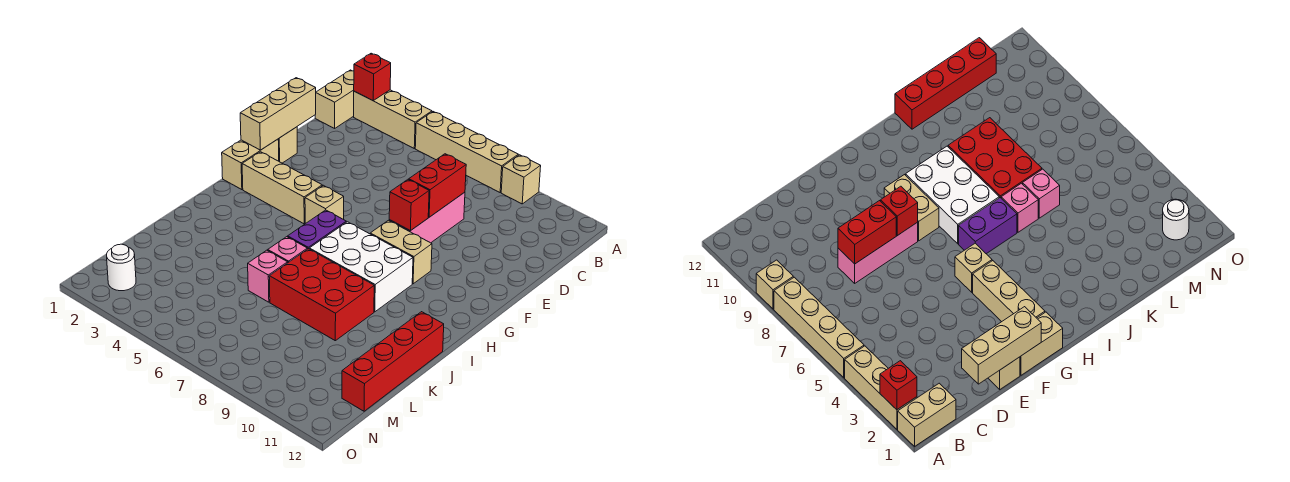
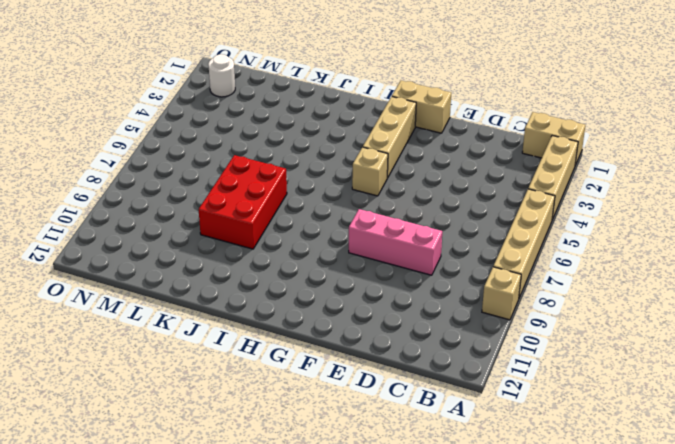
none -> tan 1x1 brick [278,127,297,163]
none -> tan 1x2 brick [370,220,432,284]
none -> purple 1x2 brick [288,210,346,249]

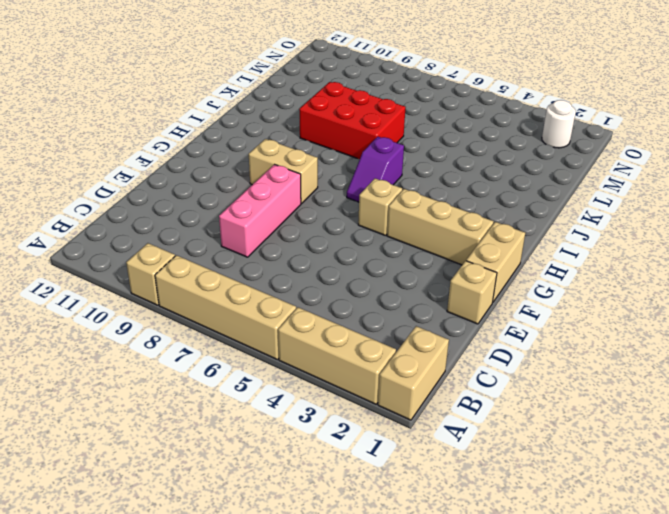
purple 1x2 slope [347,137,404,202] -> purple 1x2 brick [288,210,346,249]
none -> white 2x3 brick [309,222,413,312]
none -> pink 1x1 brick [268,237,307,263]
none -> red 1x4 brick [342,312,444,411]

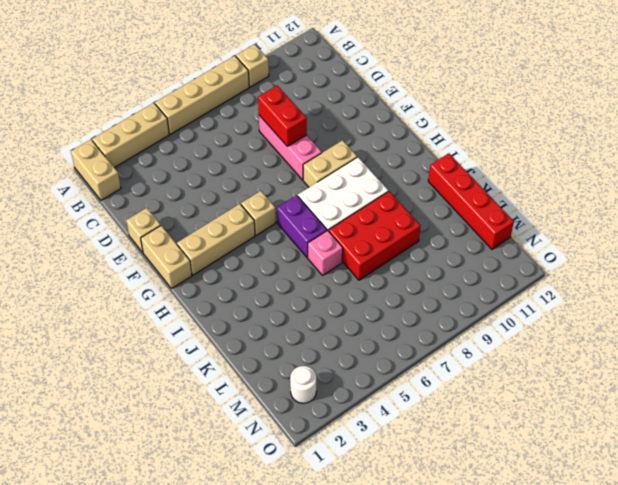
none -> pink 1x1 brick [248,250,288,302]
none -> red 1x1 brick [354,53,391,101]
none -> tan 1x3 brick [240,78,316,150]

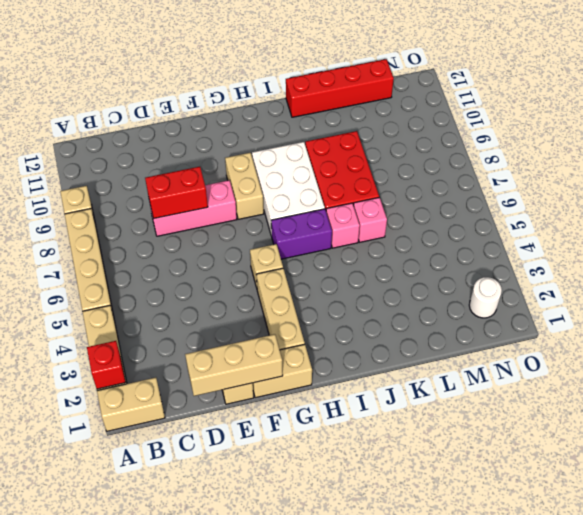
none -> red 1x1 brick [389,179,429,231]

